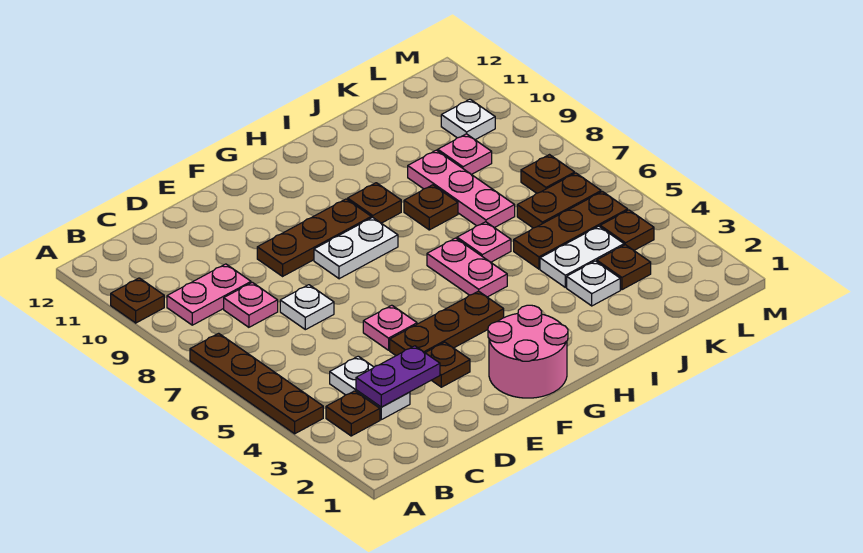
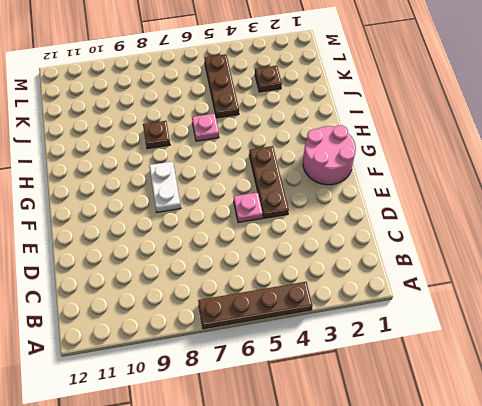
none -> brown 1x1 plate [111,278,164,323]
none -> brown 1x1 plate [326,391,380,436]
none -> pink 1x2 plate [167,264,251,325]

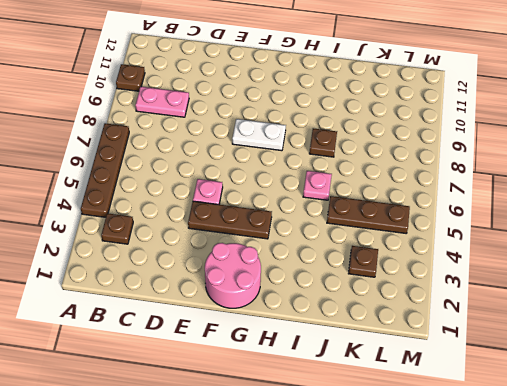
none -> white 1x2 plate [330,356,410,420]
none -> pink 1x1 plate [224,282,278,327]
none -> white 1x1 plate [280,285,334,330]

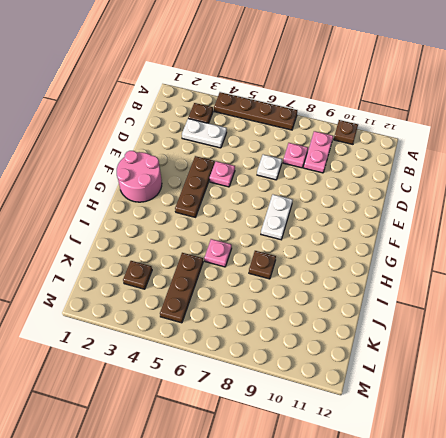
none -> brown 1x1 plate [426,342,470,387]
none -> brown 1x3 plate [257,199,371,276]
none -> pink 1x2 plate [427,238,507,297]

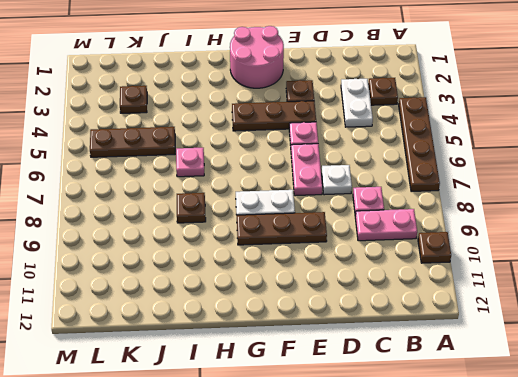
pink 1x2 plate [291,144,323,196] -> pink 1x2 plate moved to [427,238,507,297]
none -> brown 1x1 plate [348,183,401,223]
none -> white 1x1 plate [567,261,620,306]
none -> white 1x2 plate [540,226,624,287]

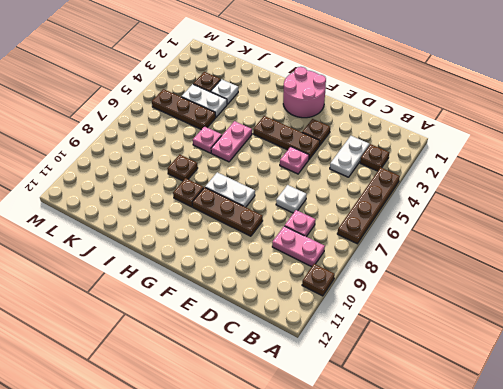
none -> pink 1x3 plate [408,150,515,228]
none -> brown 1x2 plate [517,173,601,228]
none -> pink 1x1 plate [438,134,492,175]

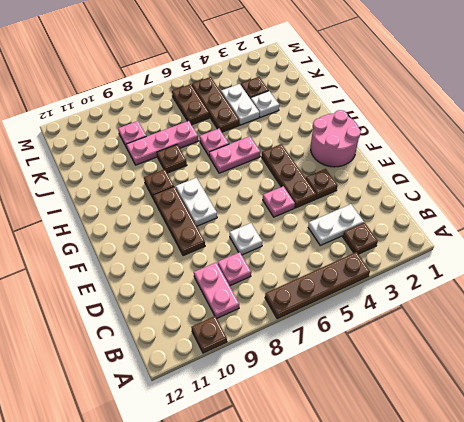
none -> brown 1x1 plate [600,210,654,250]
none -> brown 1x1 plate [521,155,575,193]
none -> white 1x1 plate [441,99,495,140]

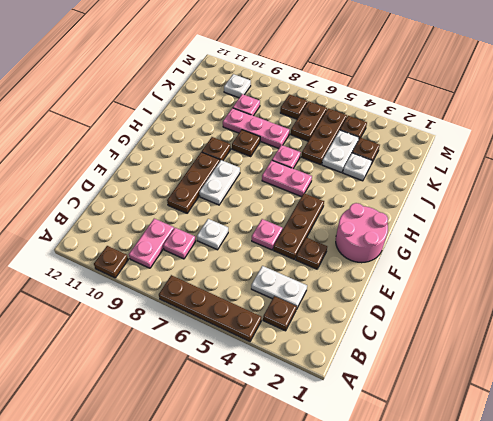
none -> purple 1x2 plate [356,346,440,407]

